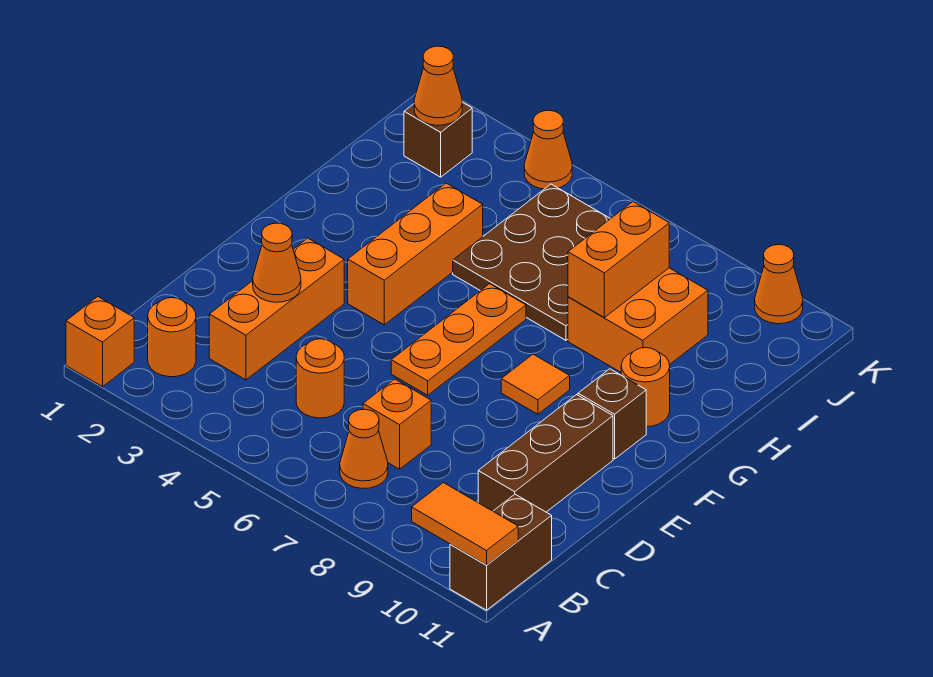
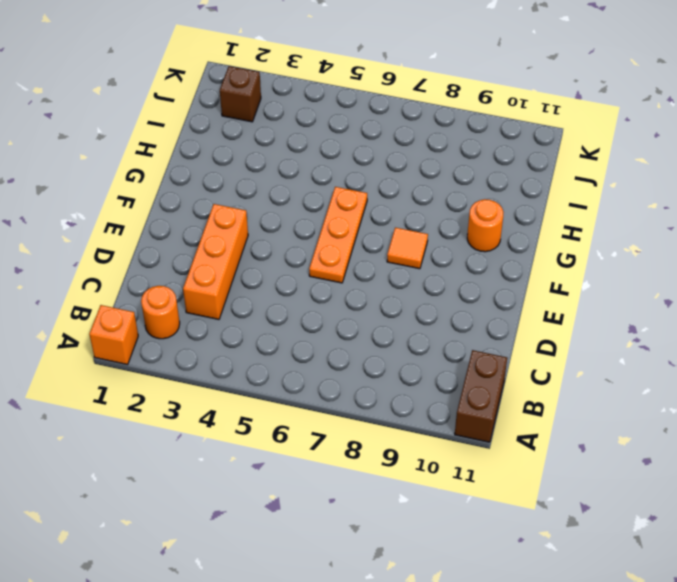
none -> orange 1x1 cone [340,409,388,488]
none -> orange 1x1 round brick [296,339,344,418]
none -> orange 1x1 brick [363,379,431,469]

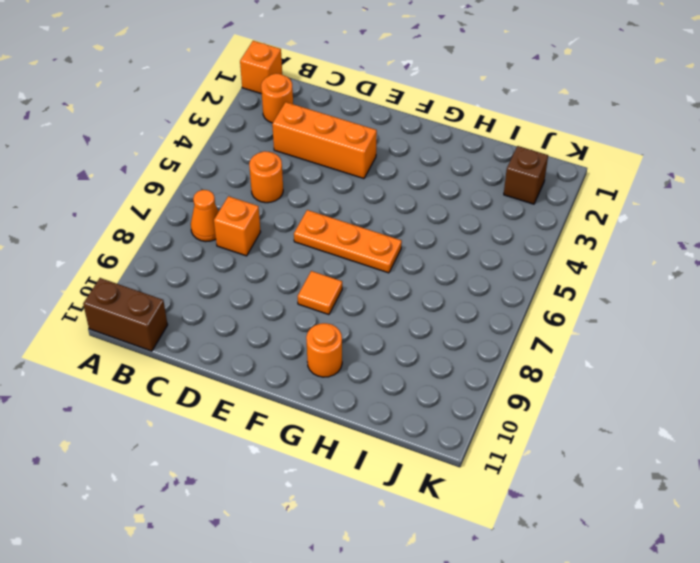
none -> brown 1x3 brick [478,395,613,512]
none -> orange 1x3 brick [348,183,483,325]
none -> brown 1x1 brick [578,369,646,459]

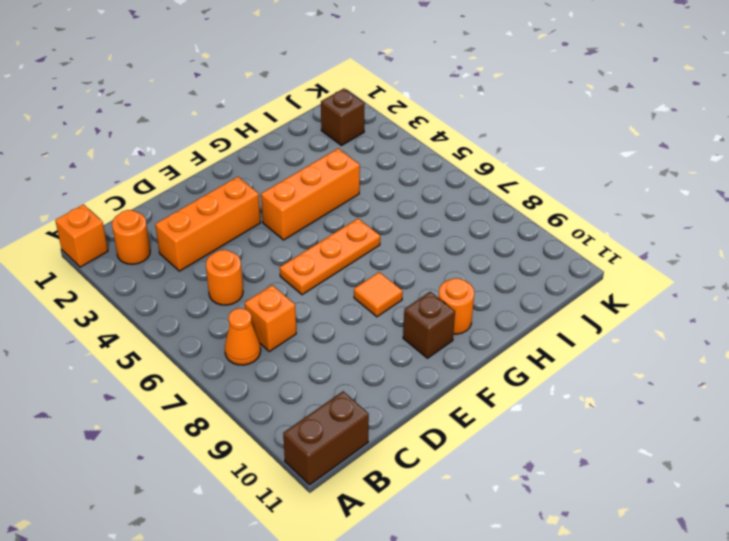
none -> brown 1x3 brick [478,395,613,512]
none -> brown 3x3 plate [453,184,610,340]
none -> orange 2x2 brick [568,268,708,372]

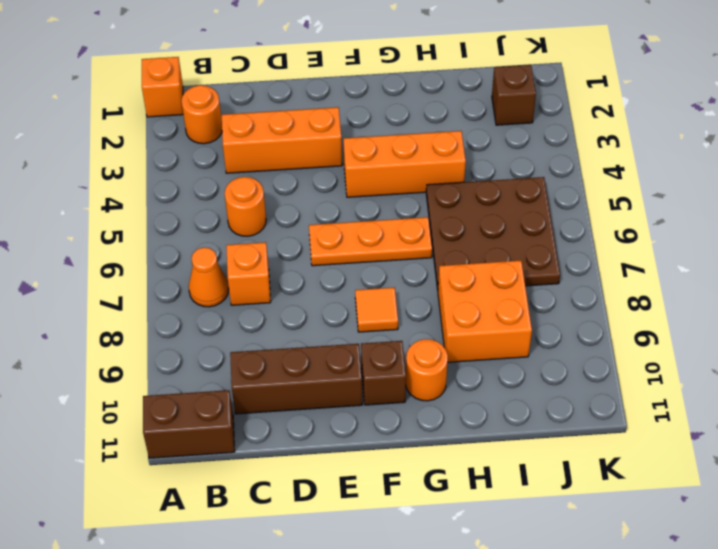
none -> orange 1x1 cone [524,110,572,189]
none -> orange 1x1 cone [755,245,803,324]
none -> orange 1x2 tile [412,483,518,565]

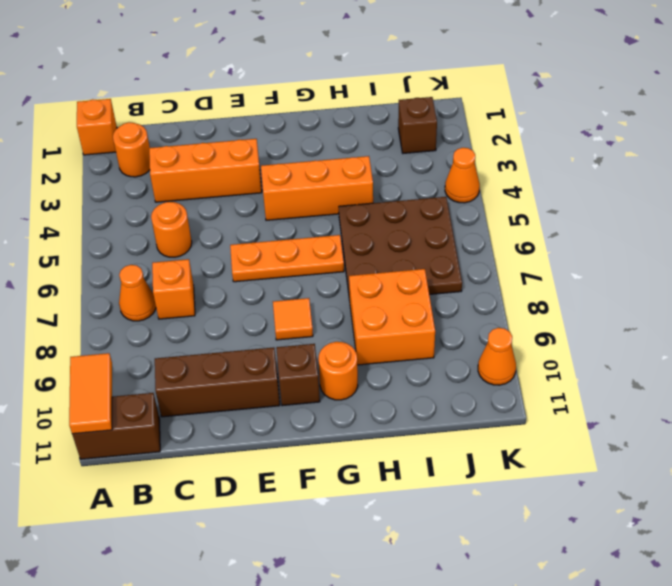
none -> orange 1x1 cone [253,223,301,302]
none -> orange 1x2 brick [568,202,669,317]
none -> orange 1x1 cone [414,46,462,125]

